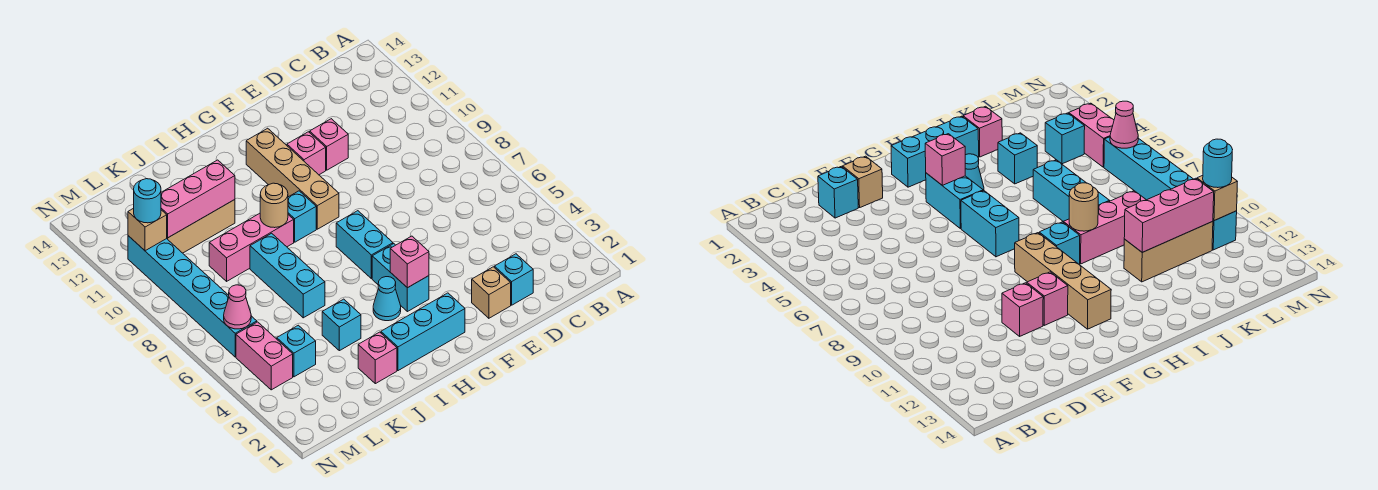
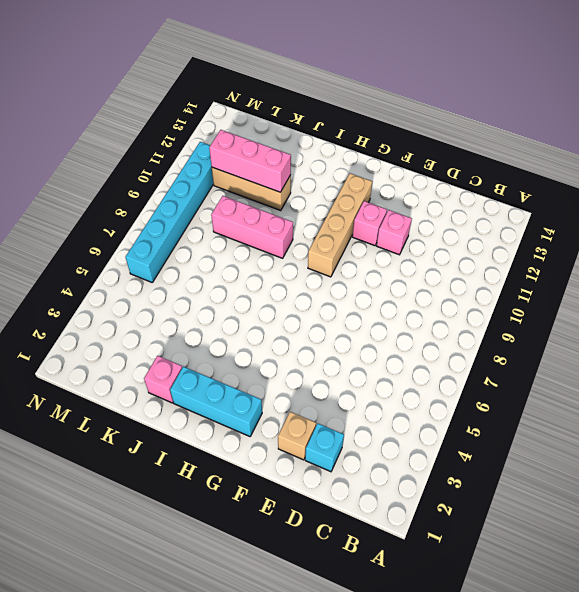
none -> cyan 1x2 brick [372,244,429,312]
none -> cyan 1x2 brick [336,211,393,279]
none -> cyan 1x1 cone [373,277,401,321]

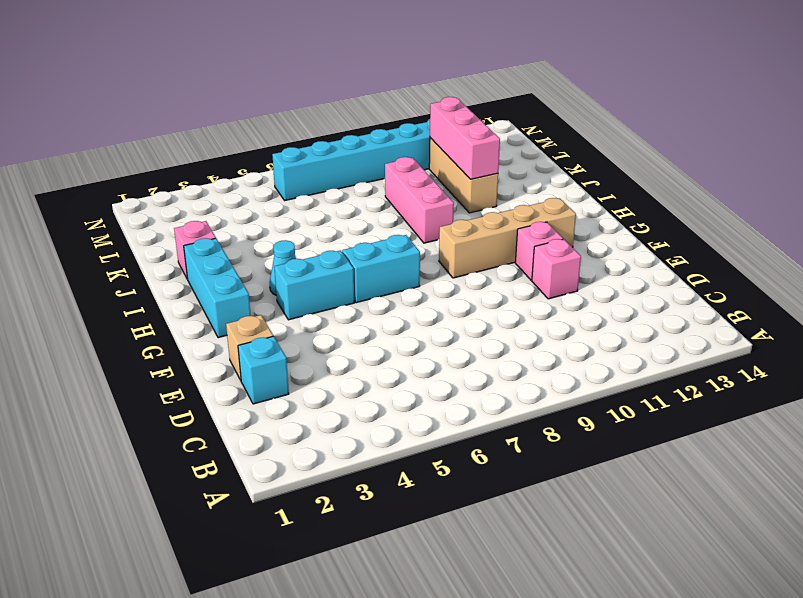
none -> cyan 1x1 brick [288,191,316,242]
none -> cyan 1x1 brick [322,299,361,351]
none -> cyan 1x3 brick [250,233,325,318]

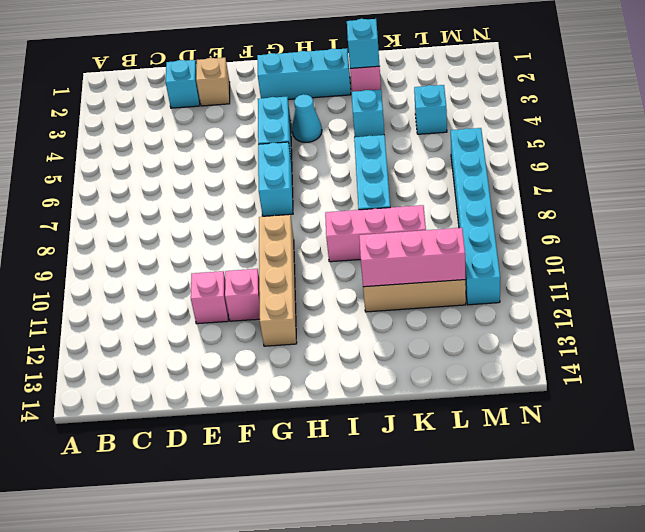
cyan 1x1 brick [347,19,380,68] -> cyan 1x1 brick moved to [288,191,316,242]
none -> pink 1x2 brick [236,322,293,390]
none -> pink 1x1 brick [390,236,429,288]
none -> tan 1x1 round brick [260,183,288,228]

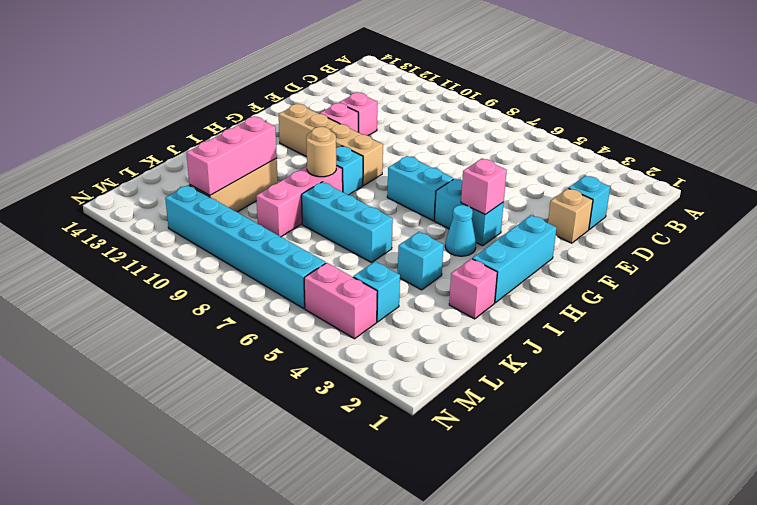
none -> pink 1x1 cone [224,285,251,329]
none -> tan 1x1 brick [128,208,167,251]
none -> cyan 1x1 round brick [134,179,161,223]

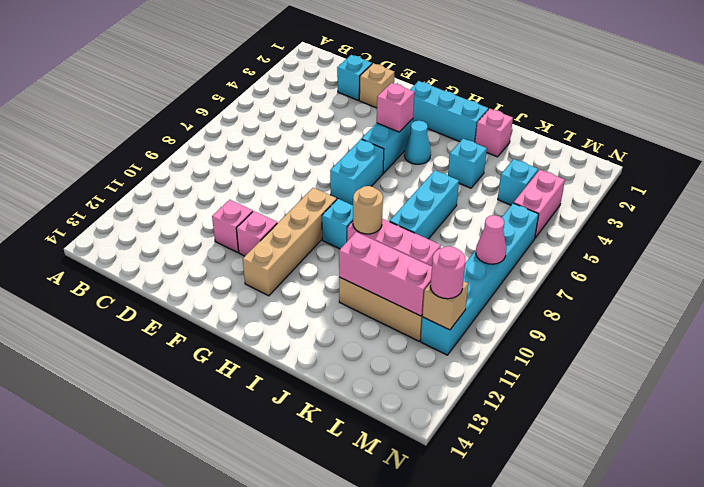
pink 1x1 cone [476,215,506,264] -> pink 1x1 cone moved to [224,285,251,329]
pink 1x1 round brick [430,246,466,299] -> cyan 1x1 round brick [134,179,161,223]

